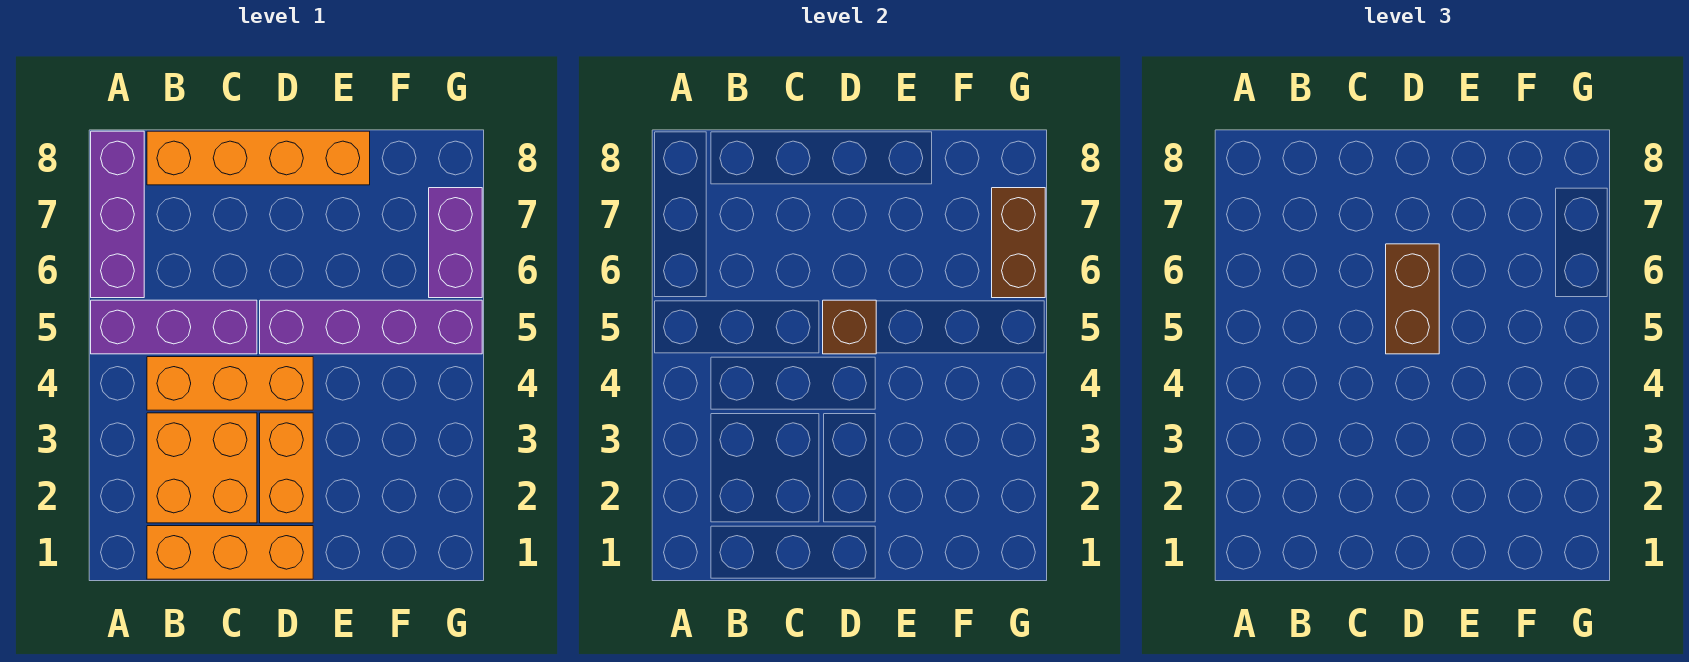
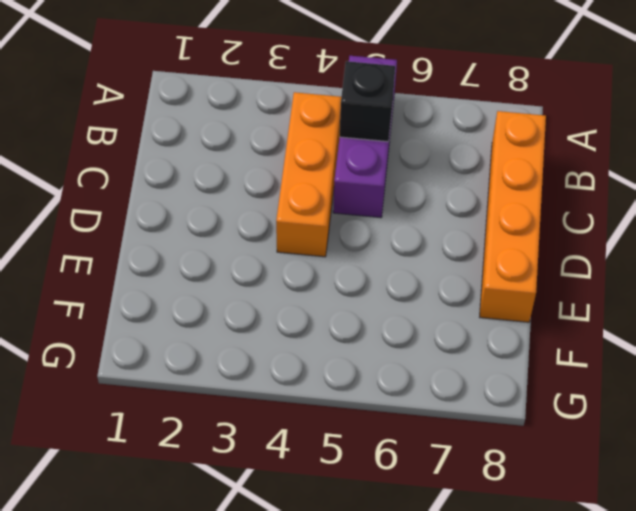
black 1x1 brick [340,61,395,142] -> none
none -> purple 1x3 brick [91,131,144,298]
none -> orange 1x3 brick [147,526,313,579]
none -> orange 2x2 brick [147,413,257,523]

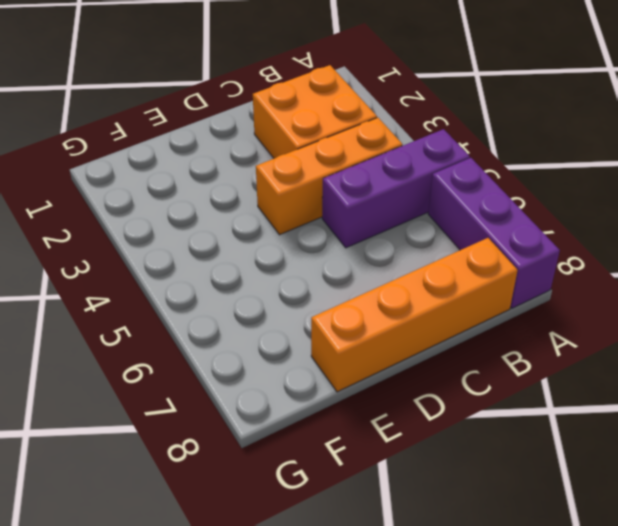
none -> orange 1x3 brick [147,526,313,579]
none -> orange 1x2 brick [260,413,313,523]
none -> purple 1x4 brick [260,300,482,354]

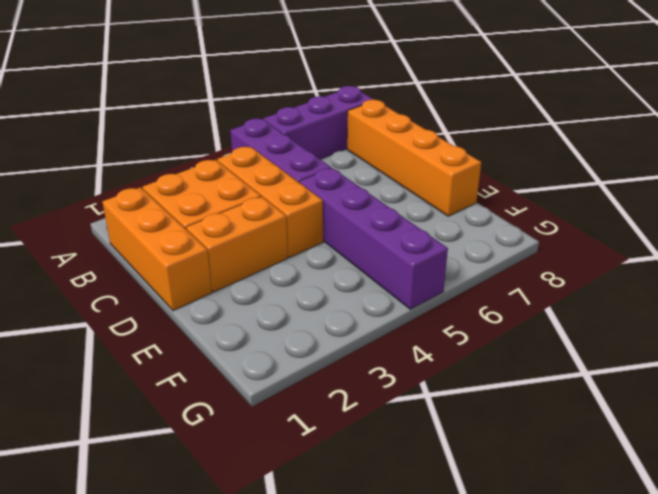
none -> purple 1x2 brick [429,188,482,298]
none -> brown 1x1 brick [823,300,876,354]
none -> brown 1x2 brick [992,188,1045,298]

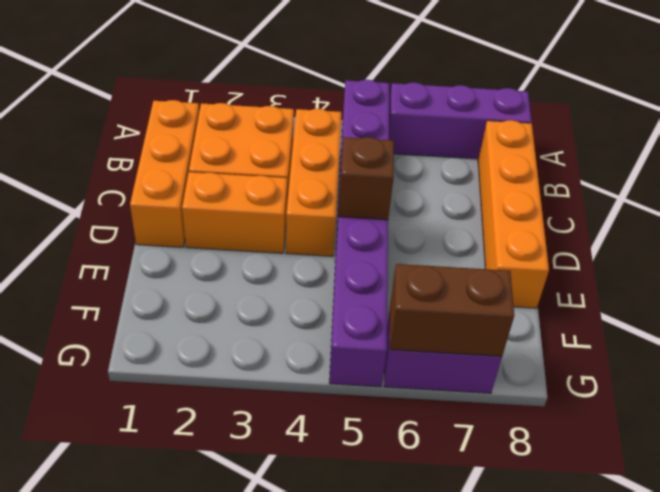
none -> brown 1x2 brick [1386,244,1439,354]

